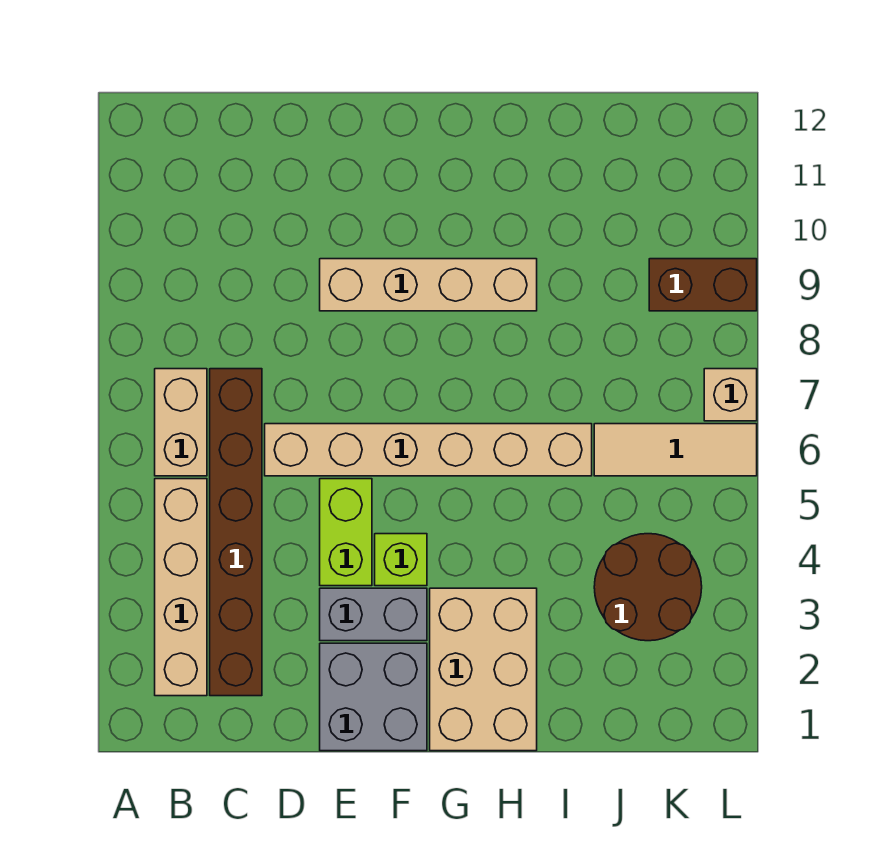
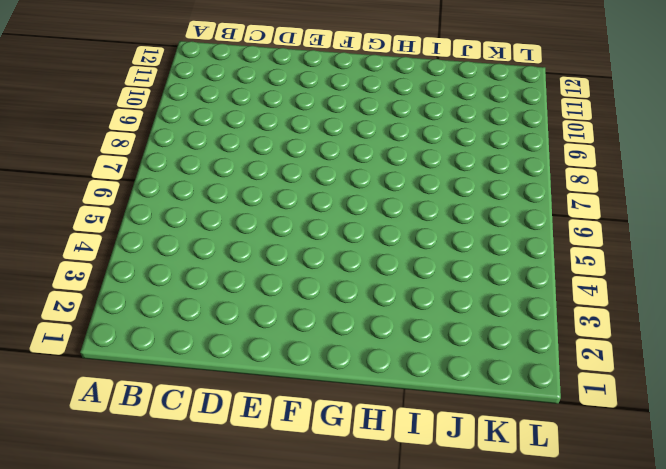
none -> tan 1x4 brick [155,479,207,696]
none -> tan 1x2 brick [155,369,207,476]
none -> brown 1x6 brick [210,369,262,696]

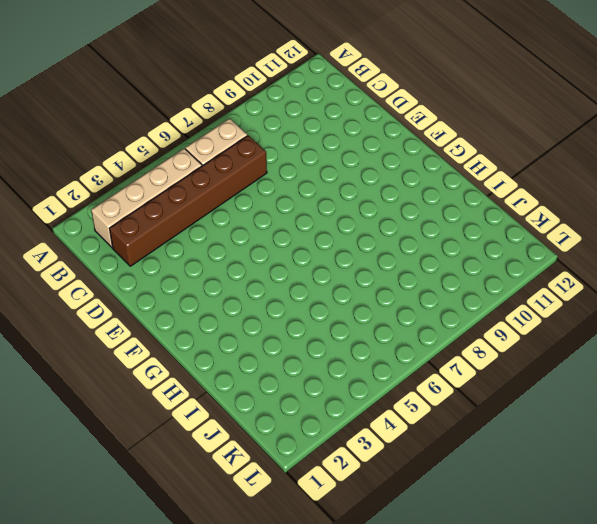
none -> tan 1x6 brick [265,424,592,476]
none -> grey 2x2 brick [320,643,427,751]
none -> grey 1x2 brick [320,588,427,641]

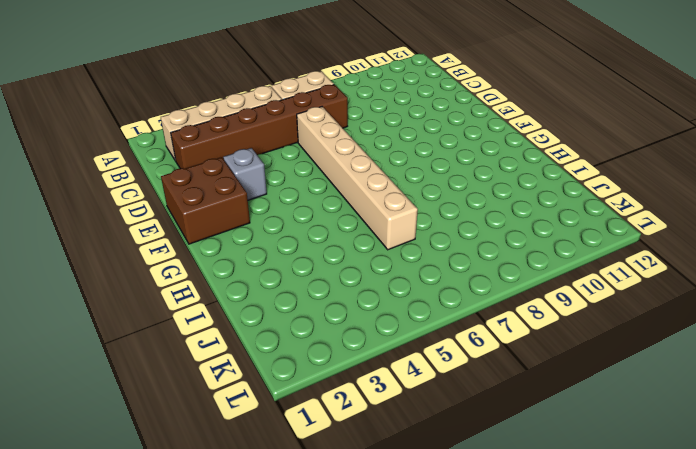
brown 2x2 brick [161,157,250,244] -> grey 2x2 brick [320,643,427,751]
grey 1x1 brick [223,148,267,200] -> grey 1x2 brick [320,588,427,641]
none -> lime 1x2 brick [320,479,372,586]
none -> tan 1x4 brick [320,259,537,311]
none -> lime 1x1 brick [375,534,427,586]

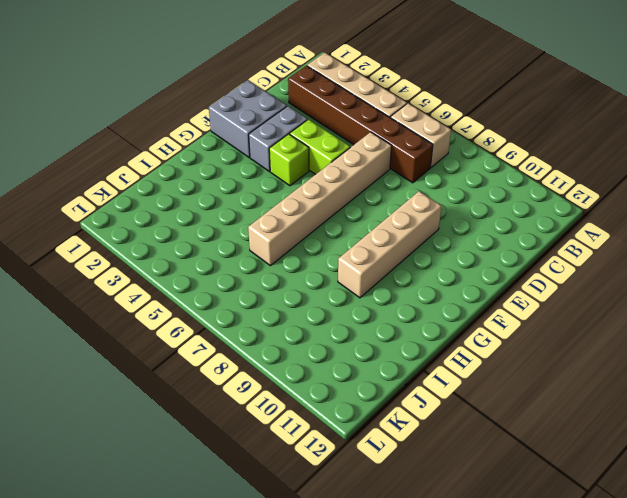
none -> tan 2x3 brick [430,588,537,751]
none -> brown 2x2 round brick [594,534,702,641]
none -> tan 1x3 tile [594,424,757,476]

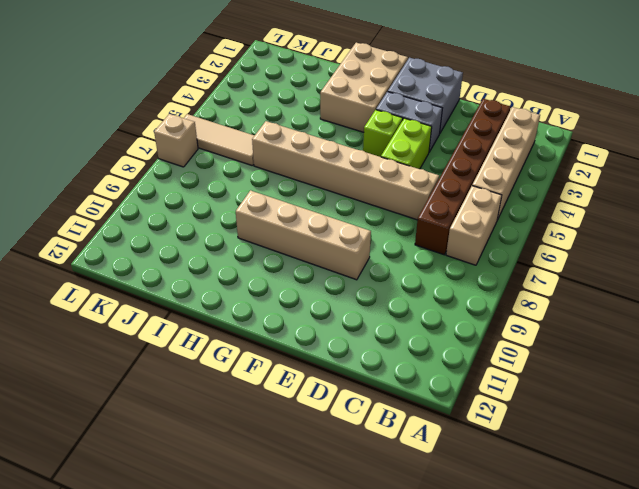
none -> brown 2x2 round brick [594,534,702,641]
none -> brown 1x2 brick [649,259,757,311]

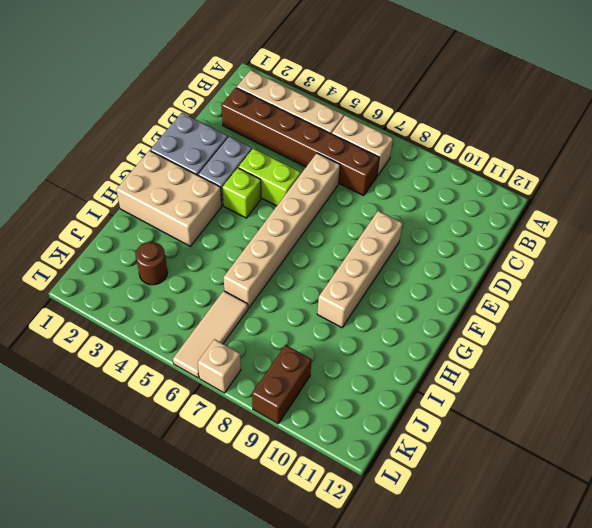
brown 1x1 round brick [136,242,168,285] -> brown 2x2 round brick [594,534,702,641]

